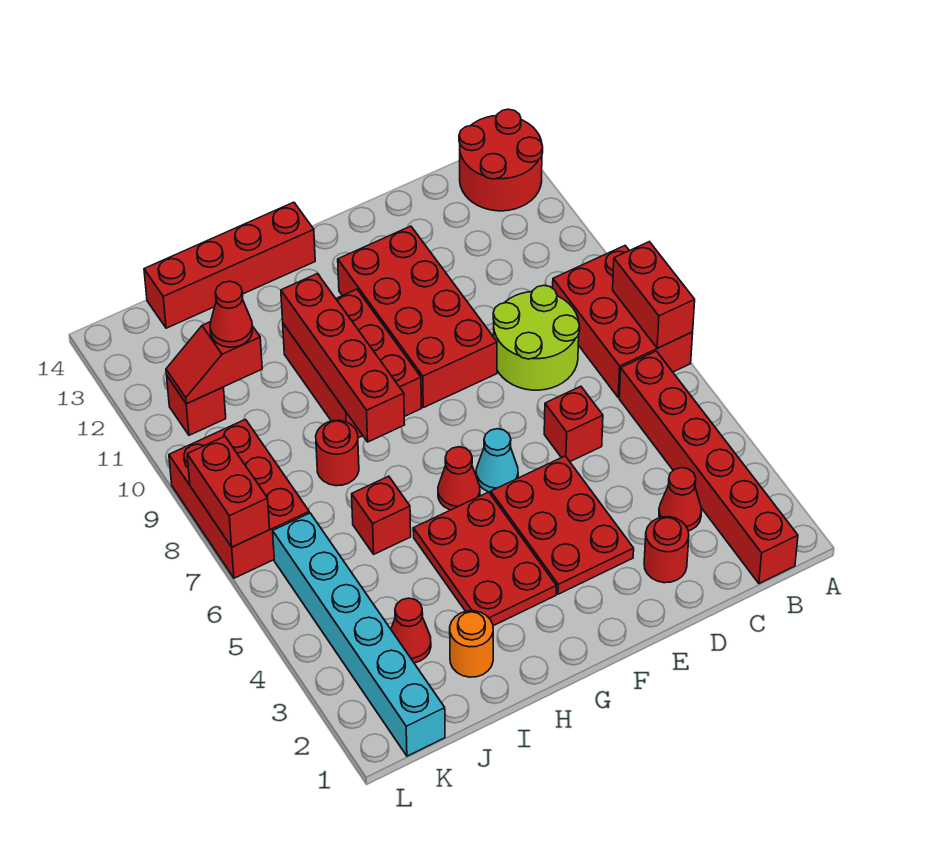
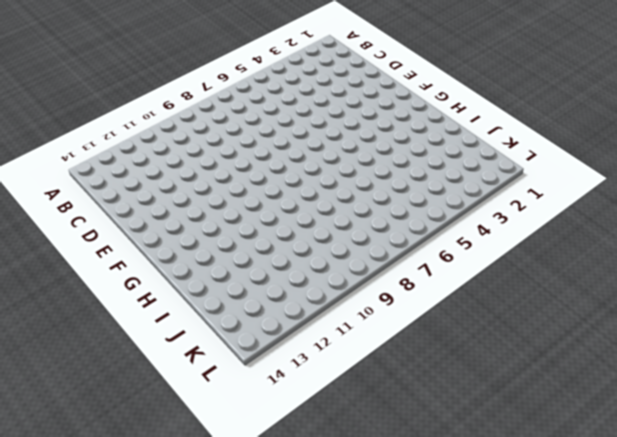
none -> red 2x3 brick [553,246,693,398]
none -> red 2x2 round brick [459,109,543,211]
none -> red 1x6 brick [619,351,798,584]

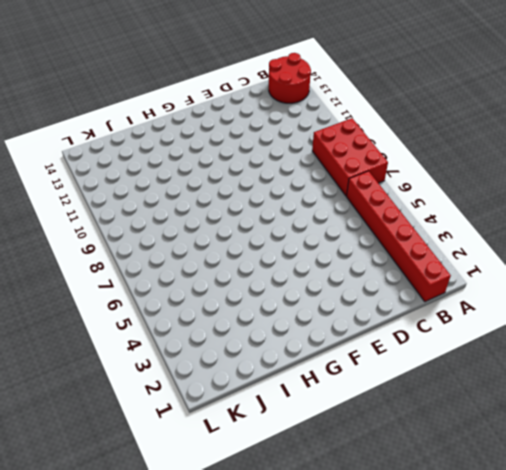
none -> red 1x1 cone [659,468,701,531]
none -> lime 2x2 round brick [493,285,580,390]
none -> red 1x1 round brick [644,517,689,583]

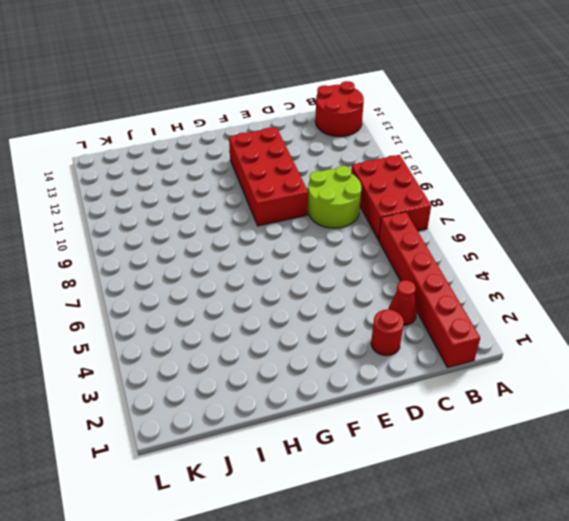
none -> red 1x1 brick [544,386,603,461]
none -> red 2x3 plate [491,456,634,594]
none -> cyan 1x1 cone [476,429,518,492]

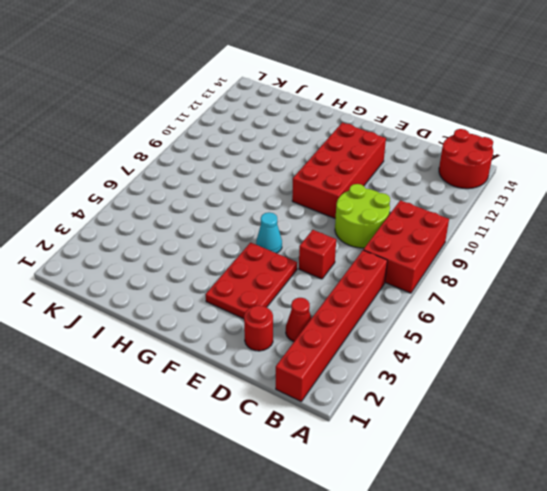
none -> red 2x3 plate [413,492,556,626]
none -> red 1x1 cone [438,447,480,510]
none -> red 2x3 brick [283,289,421,438]

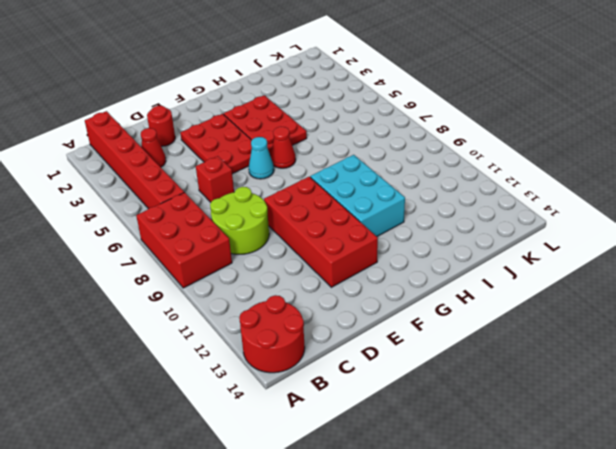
cyan 2x3 brick [310,155,405,236] -> red 2x3 brick [283,289,421,438]
none -> red 1x4 brick [144,202,315,328]
none -> orange 1x1 round brick [450,611,493,677]
none -> red 1x1 brick [352,476,411,554]

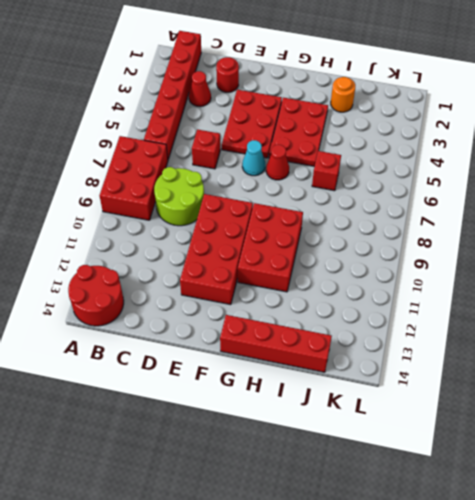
none -> red 1x1 round brick [316,420,359,486]
none -> red 1x1 cone [391,598,431,663]
none -> cyan 1x6 brick [273,513,445,756]

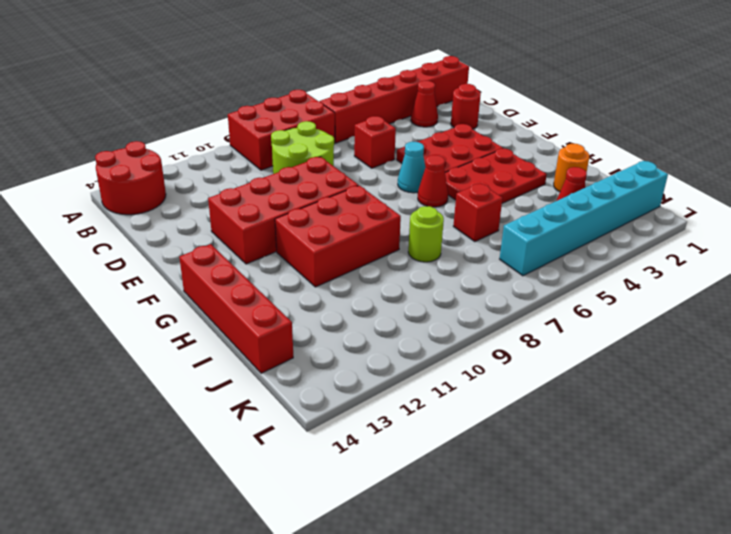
lime 1x1 round brick [408,206,444,262] -> red 1x1 round brick [316,420,359,486]
none -> red 2x3 brick [169,419,309,578]
none -> red 1x1 brick [167,376,226,435]
none -> red 1x2 brick [613,242,695,348]

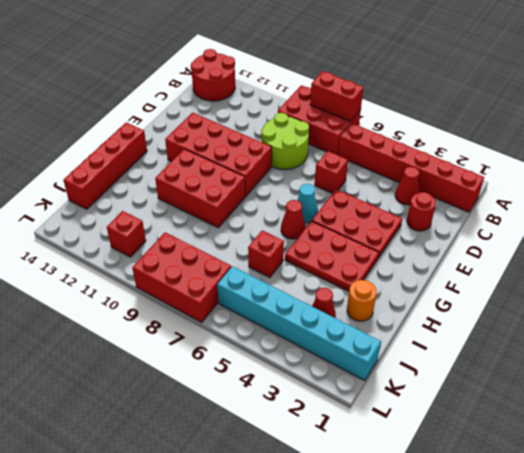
none -> red 1x1 round brick [316,420,359,486]
none -> red 1x4 brick [281,274,405,442]
none -> red 1x2 slope [166,322,262,404]

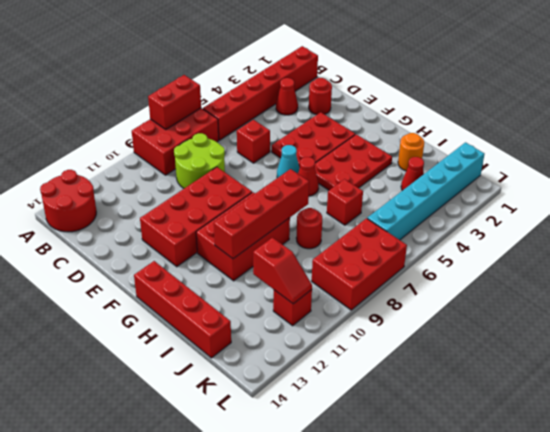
none -> red 1x2 brick [187,437,270,547]
none -> red 1x1 cone [210,281,253,347]

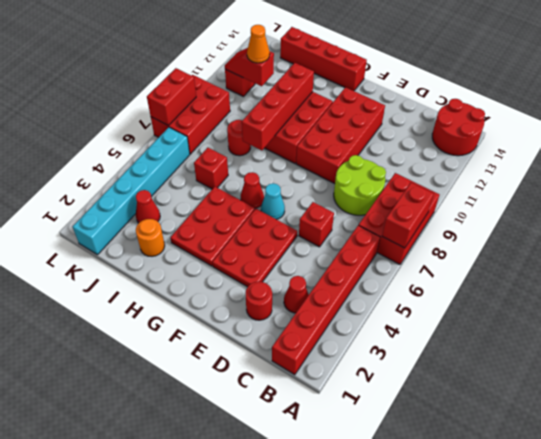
orange 1x1 cone [247,25,270,63] -> red 1x1 cone [210,281,253,347]

